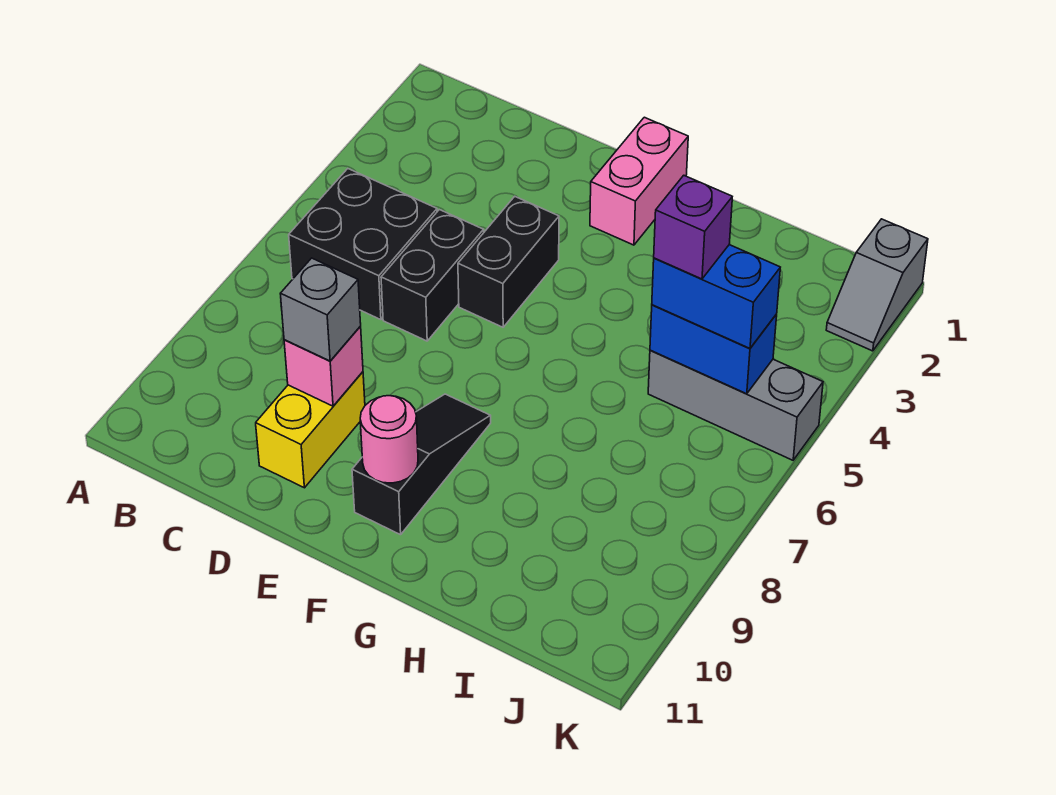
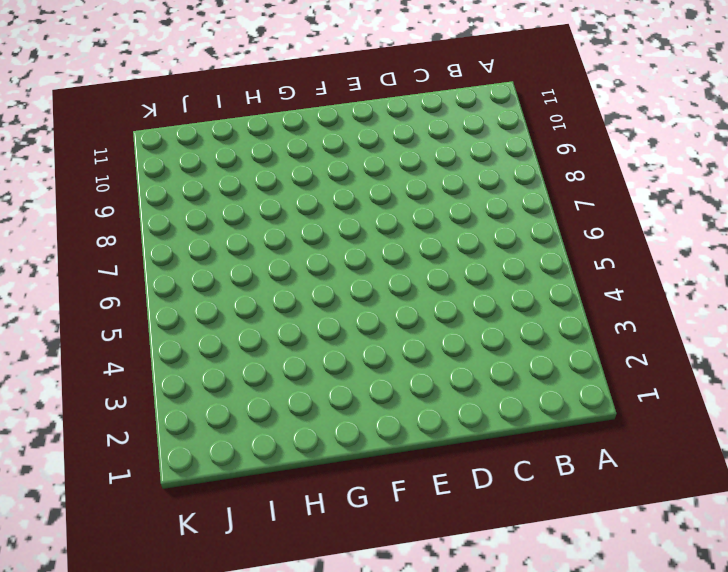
none -> black 2x2 brick [289,169,437,320]
none -> black 1x2 brick [381,210,484,341]
none -> yellow 1x2 brick [256,372,365,488]

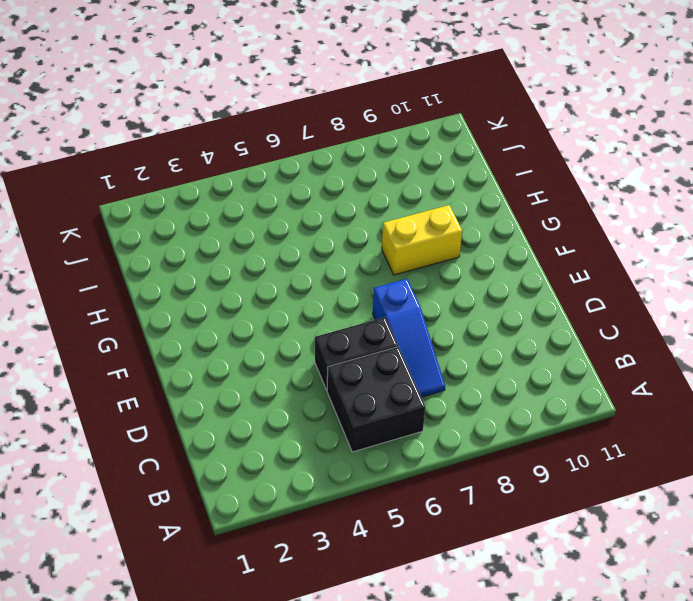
blue 1x3 slope [373,279,445,397] -> none
yellow 1x2 brick [382,205,462,275] -> yellow 1x2 brick moved to [256,372,365,488]
none -> black 1x2 brick [458,196,559,327]
none -> pink 1x2 brick [590,117,688,245]
none -> black 1x3 slope [352,394,491,535]

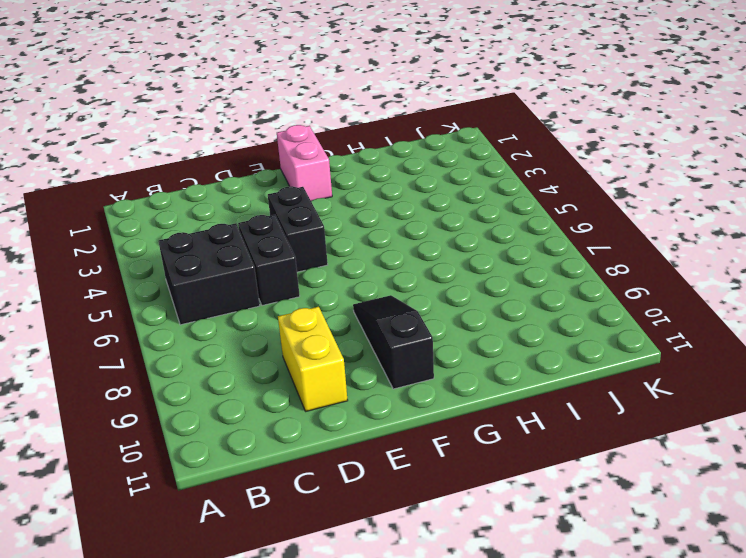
none -> grey 1x3 brick [648,350,823,460]
none -> grey 1x2 slope [826,219,928,351]
none -> pink 1x1 brick [284,326,363,406]

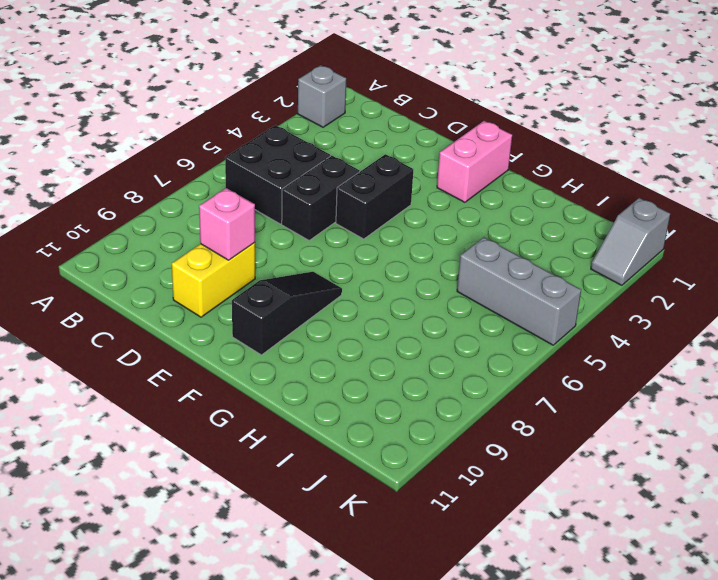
grey 1x1 brick [298,65,346,127] -> grey 1x1 brick moved to [280,258,361,361]
none -> pink 1x1 round brick [360,396,418,483]
none -> blue 1x2 brick [650,305,777,394]
none -> blue 1x2 brick [652,245,780,348]

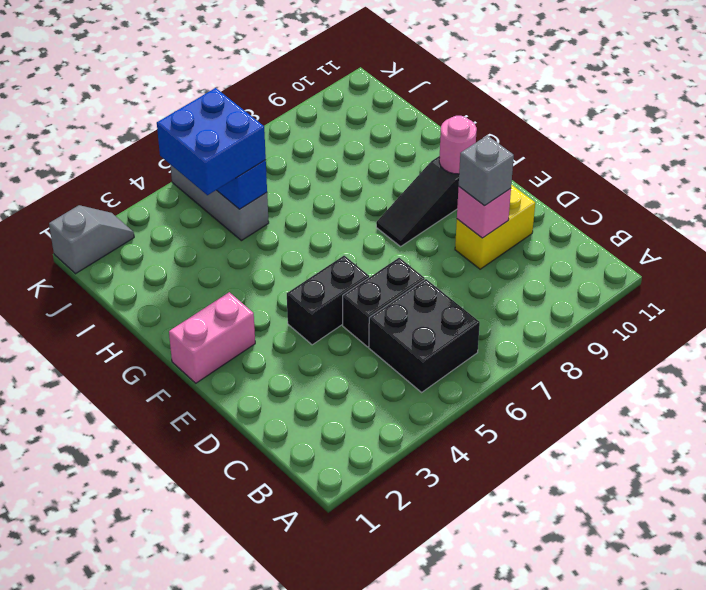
blue 2x2 brick [157,88,266,195] -> blue 1x2 brick [652,245,780,348]
none -> purple 1x1 brick [654,175,732,279]

